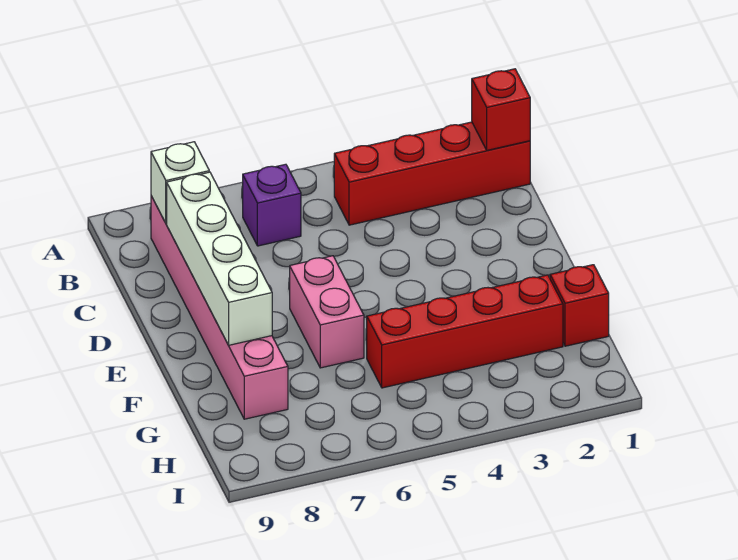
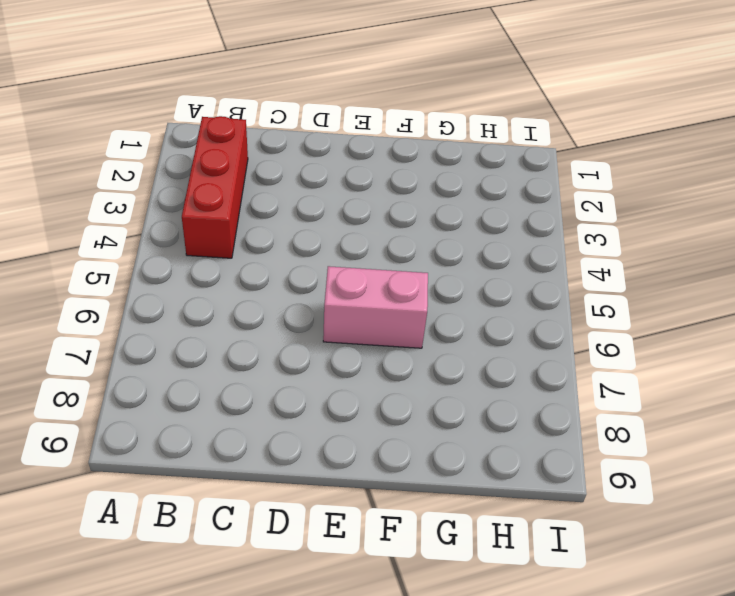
red 1x3 brick [182,116,248,258] -> red 1x4 brick [334,122,530,225]
none -> purple 1x1 brick [243,164,301,246]
none -> pink 1x6 brick [151,196,288,419]

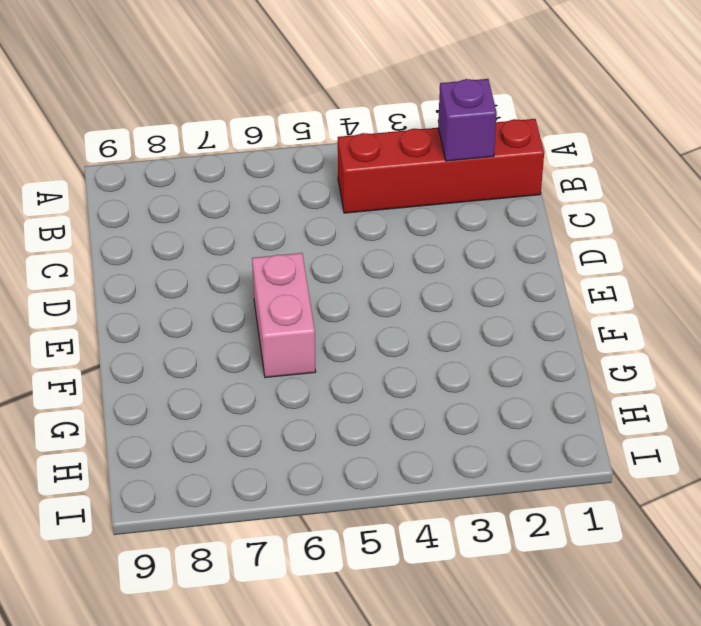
purple 1x1 brick [438,79,497,161] -> purple 1x1 brick moved to [243,164,301,246]
none -> pink 1x6 brick [151,196,288,419]
none -> red 1x1 brick [550,265,609,346]

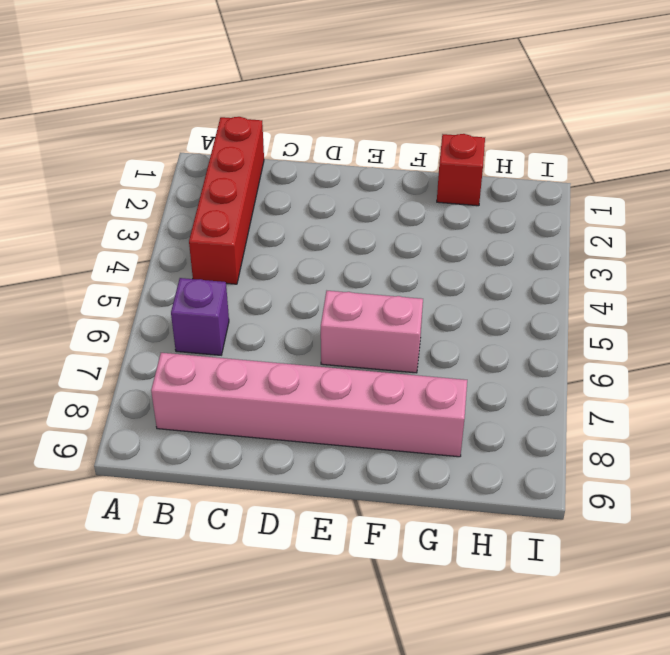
none -> red 1x4 brick [367,275,563,388]
none -> red 1x1 brick [472,69,530,150]

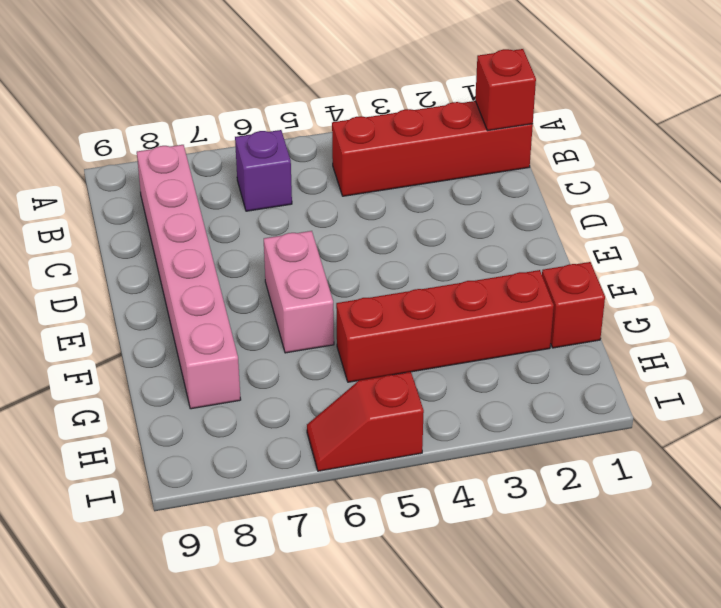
red 1x2 slope [307,372,424,471] -> none
none -> white 1x1 brick [151,142,209,223]
none -> white 1x4 brick [167,172,272,345]

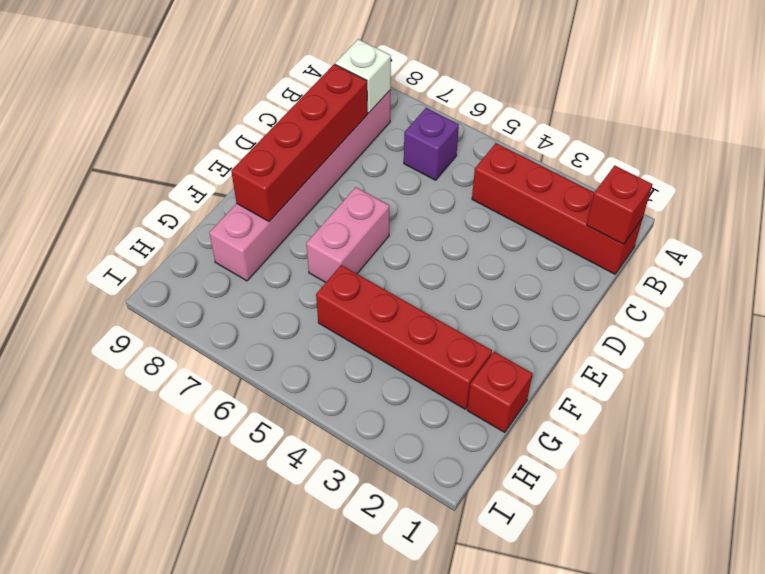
red 1x4 brick [231,64,368,221] -> white 1x4 brick [167,172,272,345]

